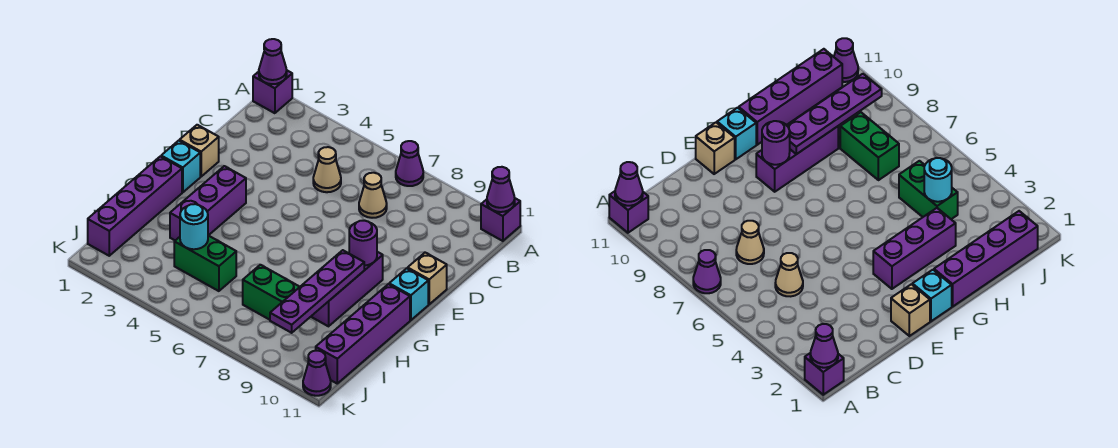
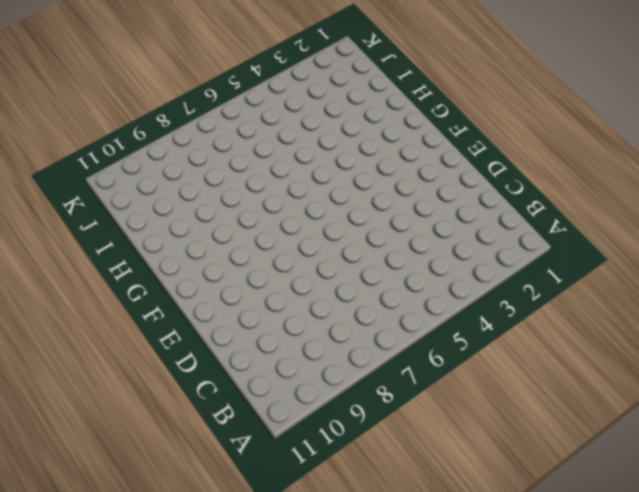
none -> purple 1x1 brick [253,71,292,113]
none -> purple 1x1 cone [396,141,423,186]
none -> purple 1x1 brick [481,198,520,241]

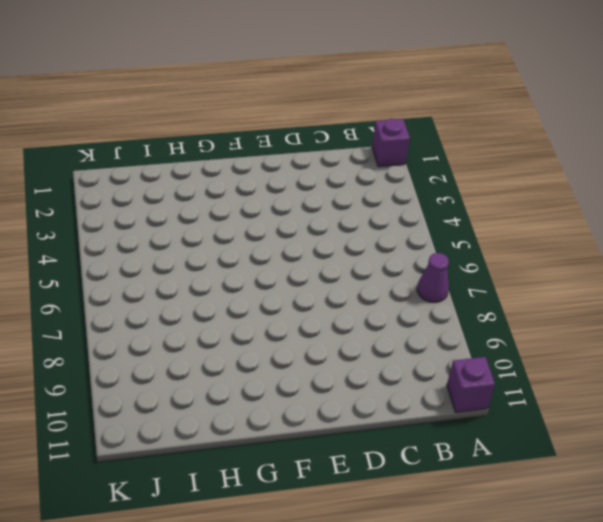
none -> tan 1x1 cone [313,147,341,192]
none -> tan 1x1 cone [359,173,387,218]
none -> tan 1x1 brick [180,125,219,176]

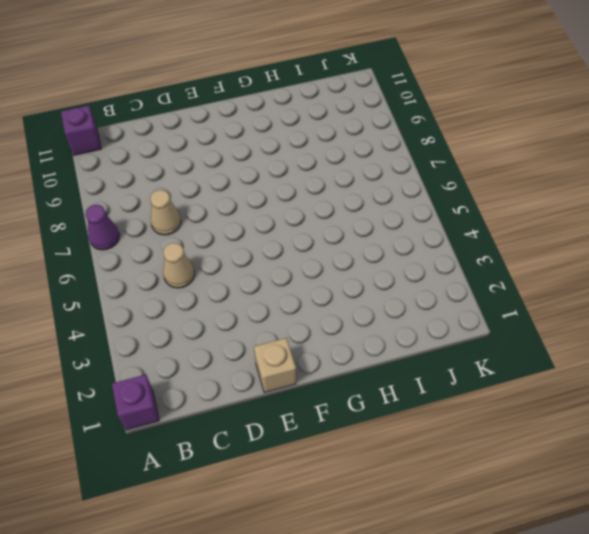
none -> tan 1x1 brick [408,253,447,304]
none -> cyan 1x1 brick [161,141,200,192]
none -> purple 1x3 brick [170,166,246,240]

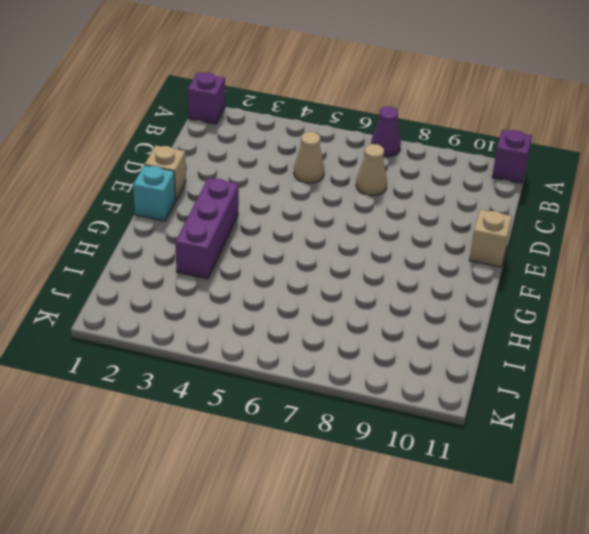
none -> purple 1x3 brick [311,252,383,326]
none -> cyan 1x1 brick [389,268,428,320]
none -> purple 1x4 brick [88,156,182,256]

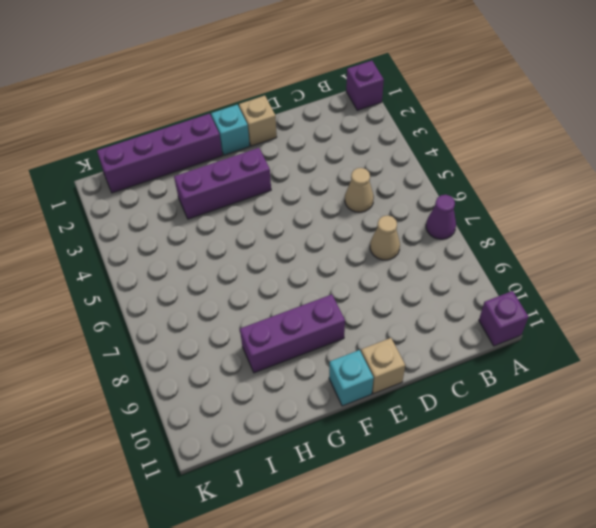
none -> purple 1x4 brick [316,284,410,383]
none -> green 1x2 brick [174,235,236,291]
none -> green 1x2 brick [243,265,299,320]

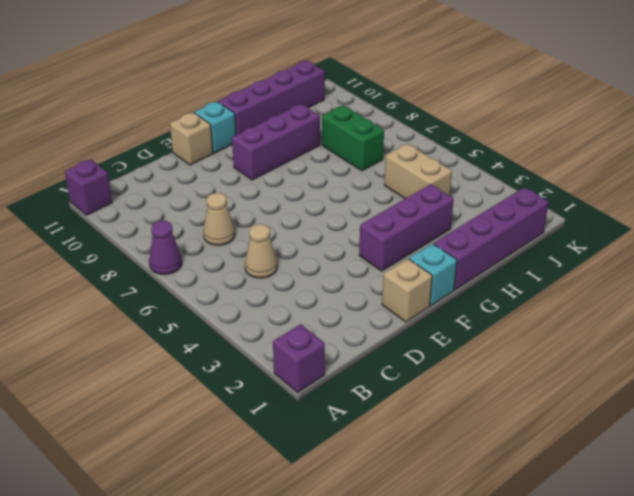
tan 1x2 brick [384,144,452,199] -> green 1x2 brick [174,235,236,291]
none -> purple 1x1 cone [303,351,331,396]
none -> purple 1x1 cone [259,39,287,84]
none -> purple 1x1 cone [487,167,515,212]

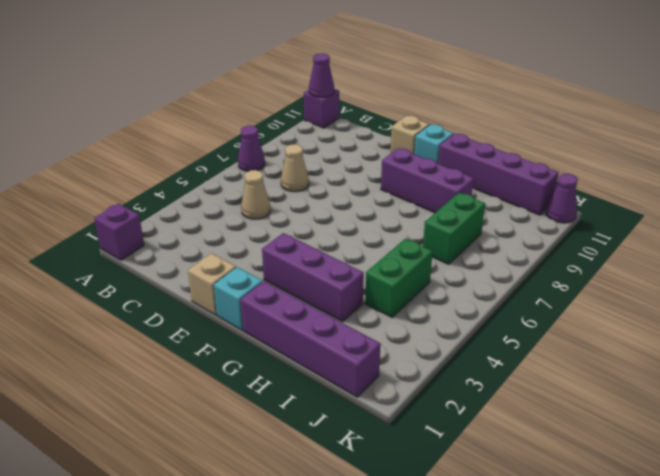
none -> purple 1x1 cone [259,39,287,84]
none -> purple 1x1 round brick [349,221,377,266]
none -> purple 1x4 plate [270,250,364,333]

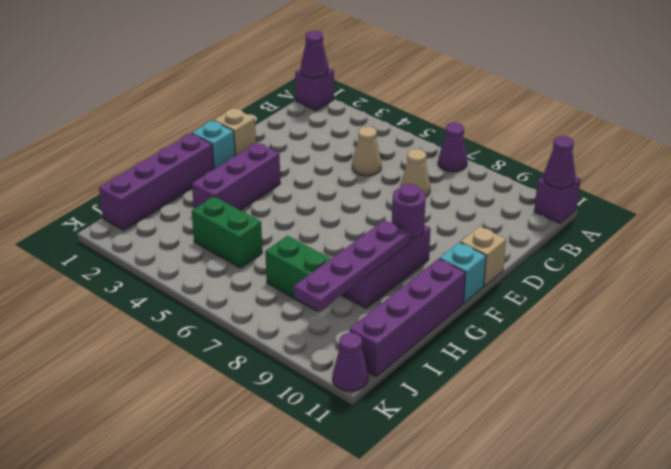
none -> cyan 1x1 round brick [180,204,208,249]

